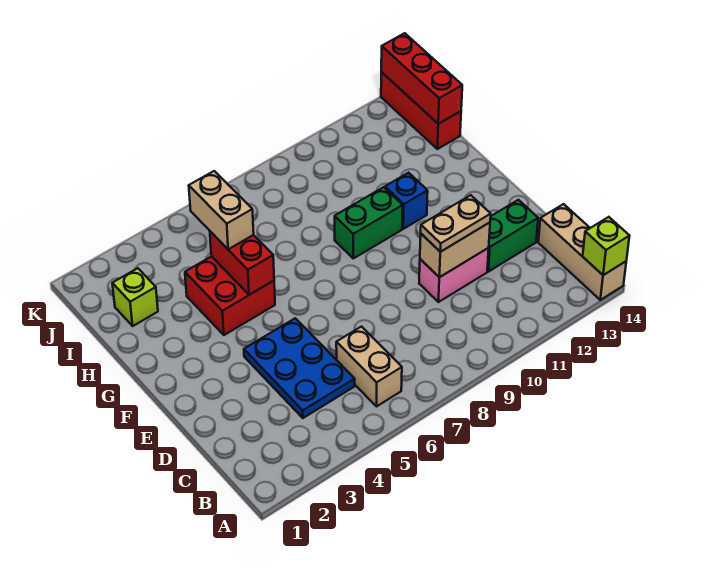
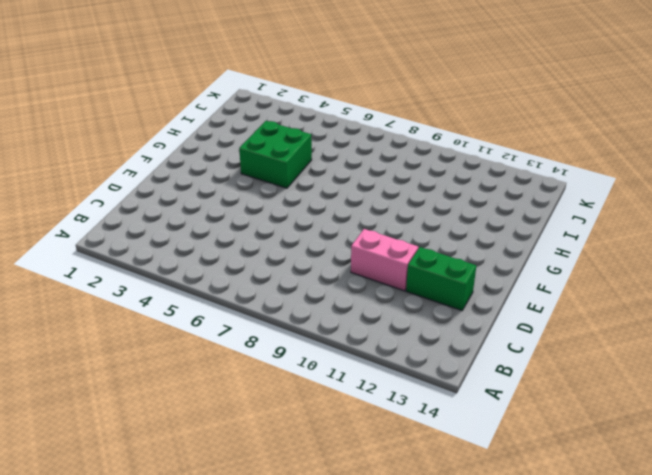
green 2x2 brick [239,121,312,188] -> red 2x2 brick [185,256,275,335]
none -> tan 1x3 brick [538,204,626,300]
none -> tan 1x2 brick [336,327,402,407]
none -> blue 2x3 plate [244,318,355,418]

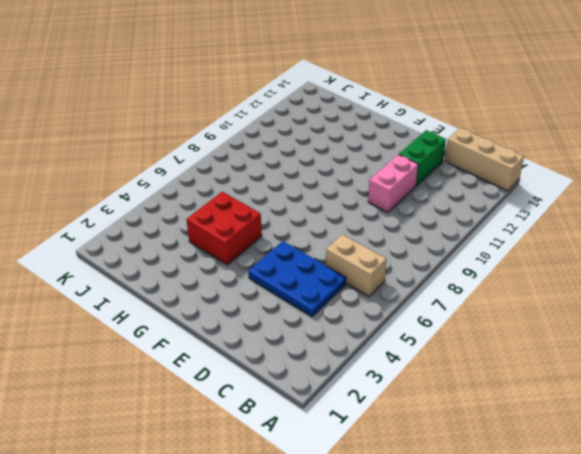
none -> green 1x2 brick [335,187,403,258]
none -> blue 1x1 brick [385,173,428,229]
none -> lime 1x1 brick [112,268,158,326]

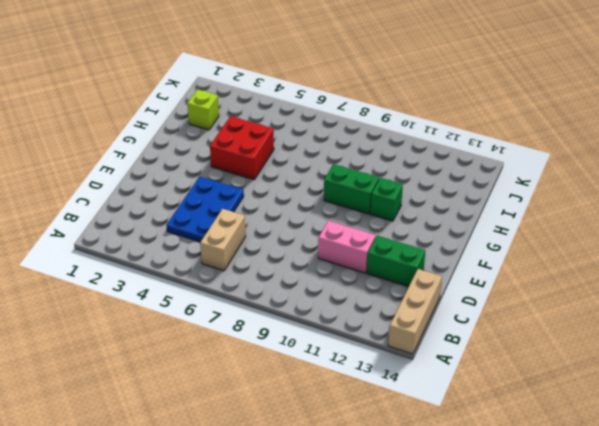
green 1x1 brick [371,178,403,221] -> blue 1x1 brick [385,173,428,229]
none -> red 1x3 brick [381,72,461,149]
none -> lime 1x1 brick [583,217,629,275]
none -> tan 1x2 brick [420,223,490,277]

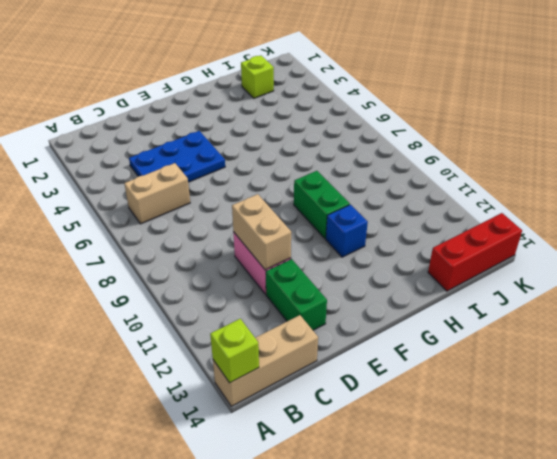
none -> red 2x2 brick [185,256,275,335]
none -> red 1x2 brick [210,231,274,295]
none -> red 1x3 brick [381,33,462,124]

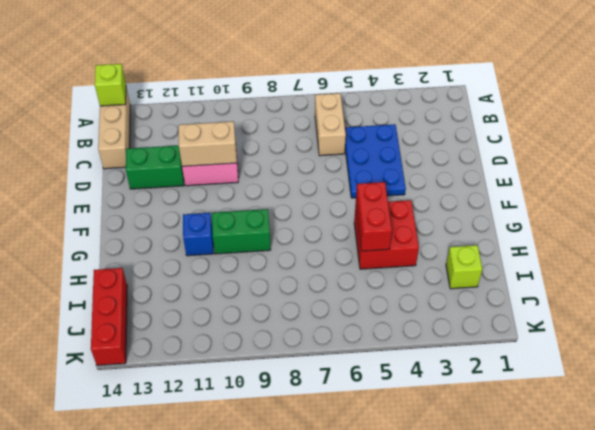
none -> red 1x3 brick [381,33,462,124]
none -> tan 1x2 plate [421,195,491,252]
none -> tan 1x2 brick [189,171,254,249]

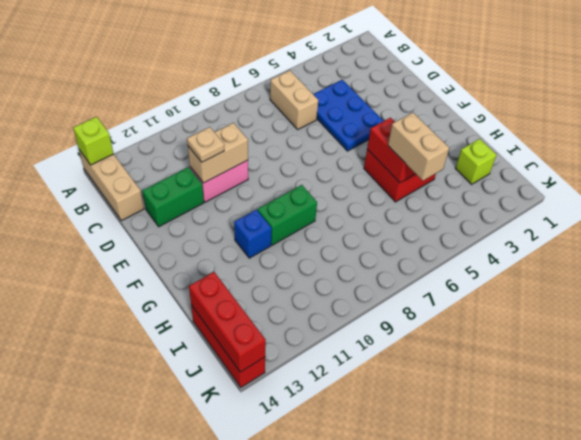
tan 1x1 plate [187,127,224,162] -> tan 1x2 plate [421,195,491,252]

